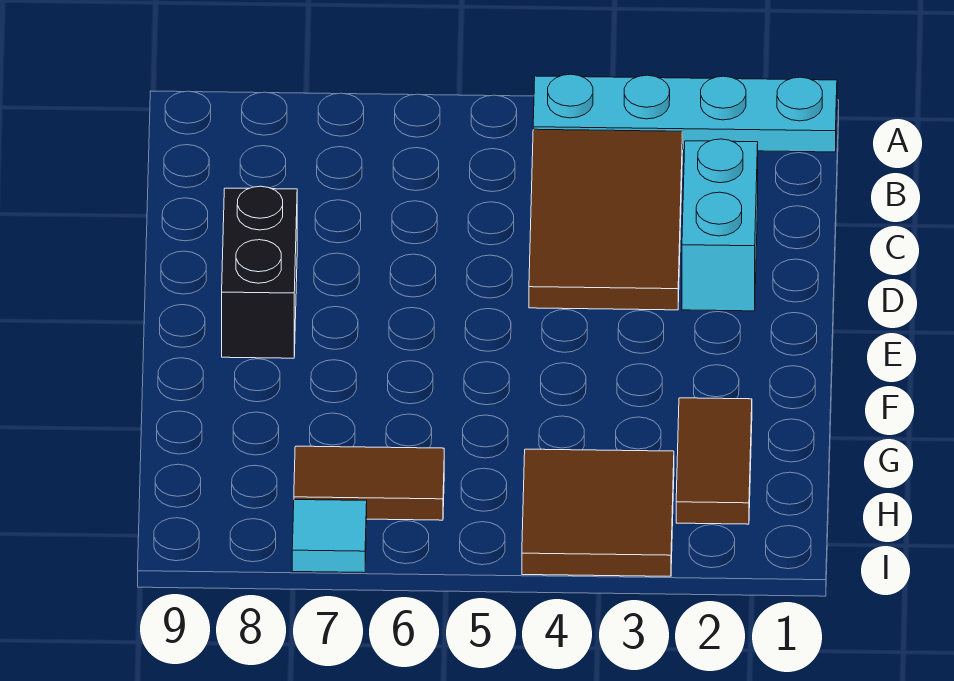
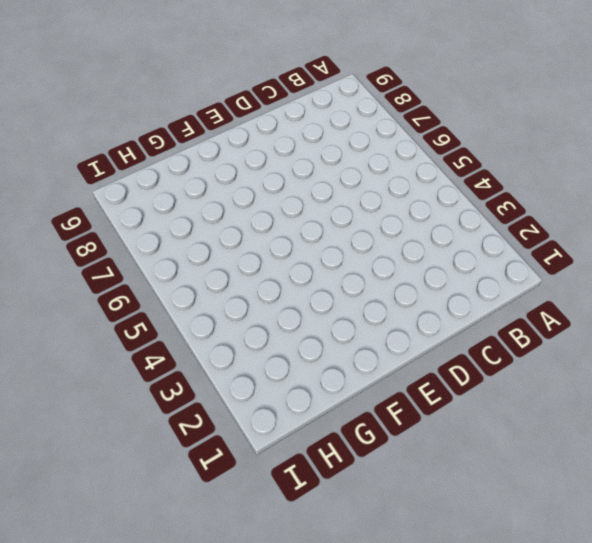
none -> cyan 1x4 plate [533,74,837,152]
none -> brown 2x3 tile [529,129,683,310]

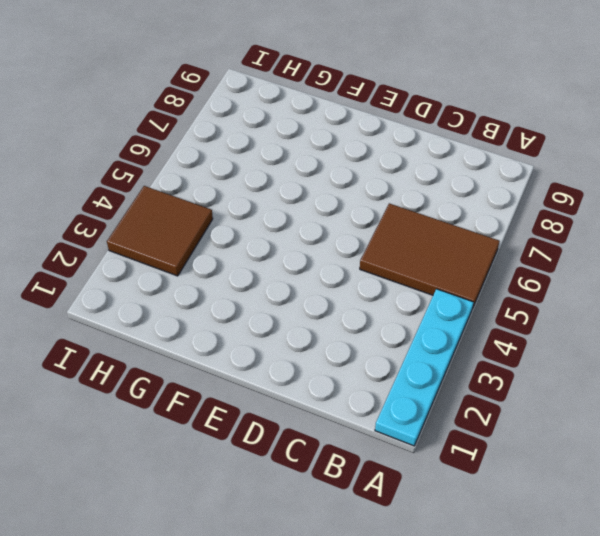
brown 2x3 tile [360,203,499,309] -> brown 2x3 tile moved to [529,129,683,310]
none -> cyan 1x2 brick [682,139,758,311]
none -> black 1x2 brick [222,186,297,358]

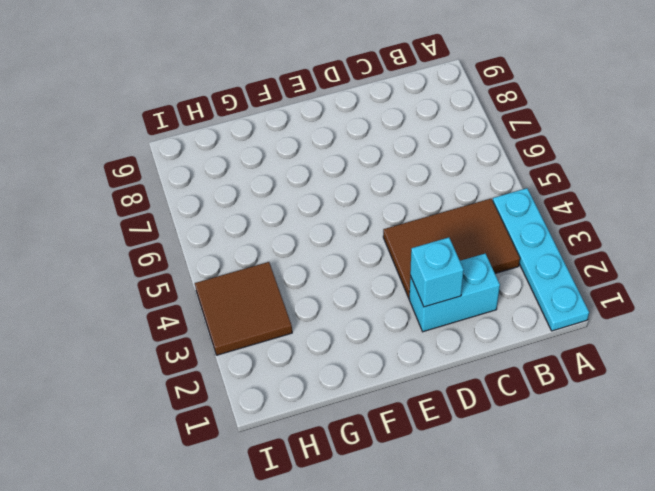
cyan 1x1 brick [410,238,464,307] -> none
none -> black 1x2 brick [222,186,297,358]
none -> brown 1x2 tile [676,398,752,524]

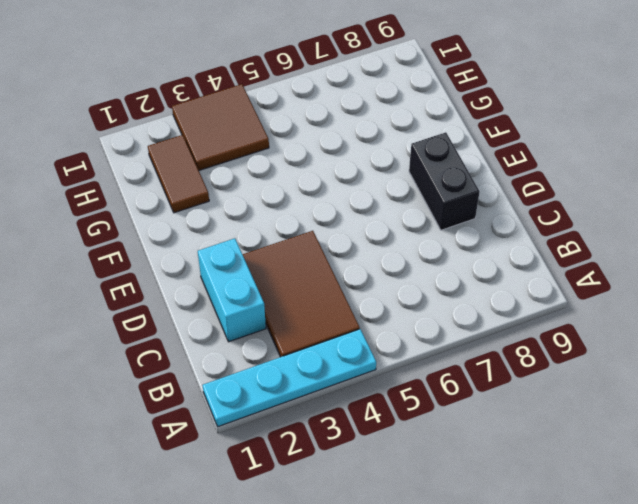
none -> brown 1x2 tile [294,446,444,520]
none -> cyan 1x1 tile [292,500,367,573]

